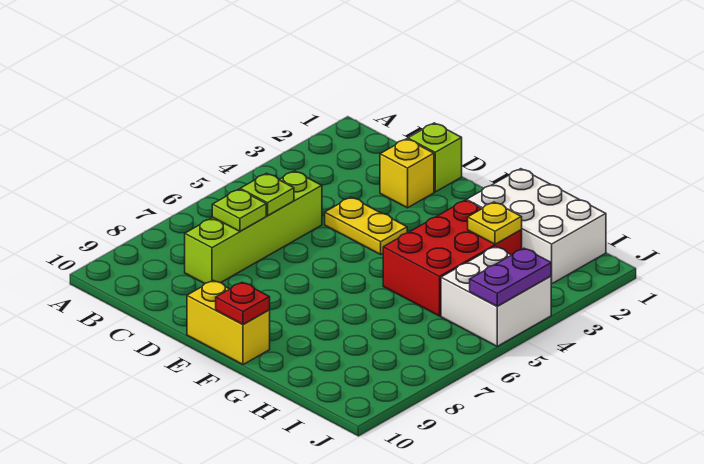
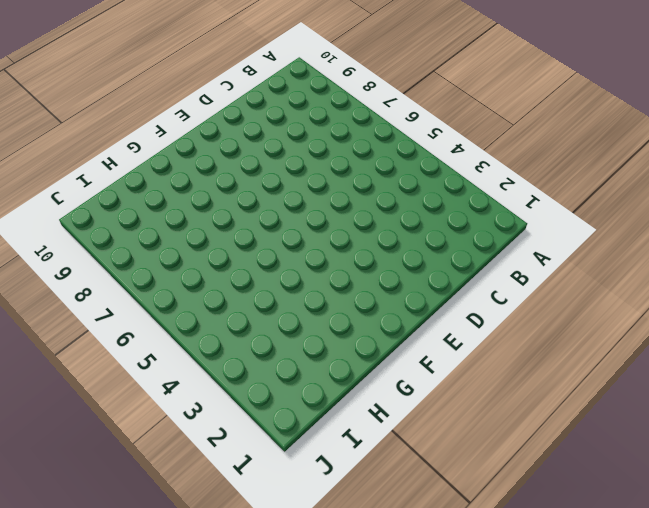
none -> lime 1x4 brick [185,171,322,284]
none -> lime 1x1 brick [408,123,462,192]
none -> yellow 1x1 brick [380,139,434,208]

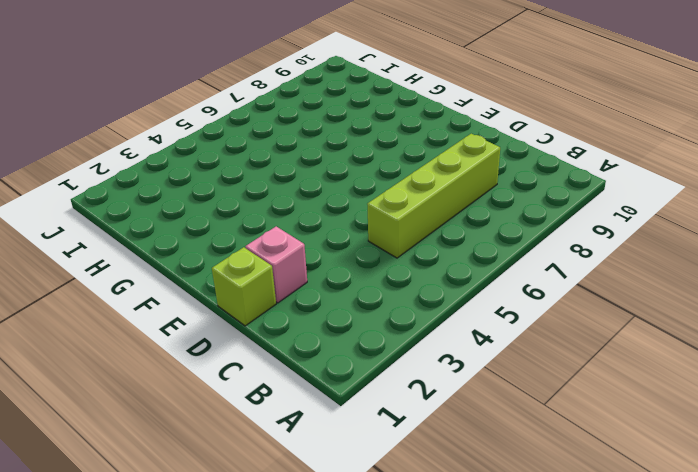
pink 1x1 brick [245,226,307,303] -> yellow 1x1 brick [380,139,434,208]
none -> yellow 1x2 plate [325,197,407,254]
none -> yellow 1x2 brick [187,280,270,365]
none -> white 2x3 brick [467,169,606,284]

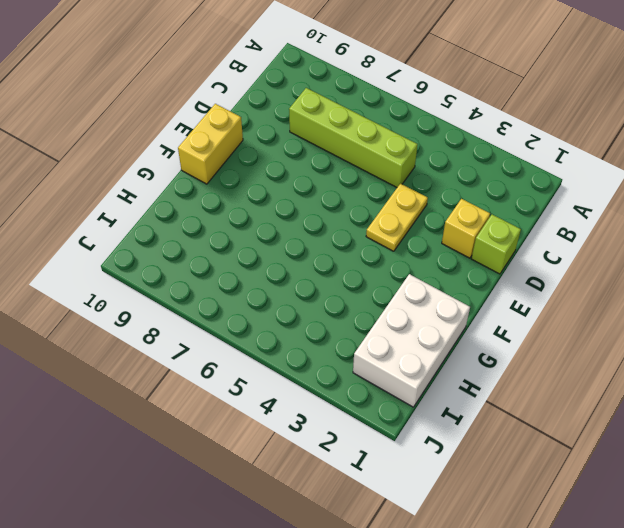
none -> red 2x3 brick [383,200,522,316]
none -> white 2x2 brick [441,247,551,346]
none -> lime 1x1 plate [240,173,294,216]

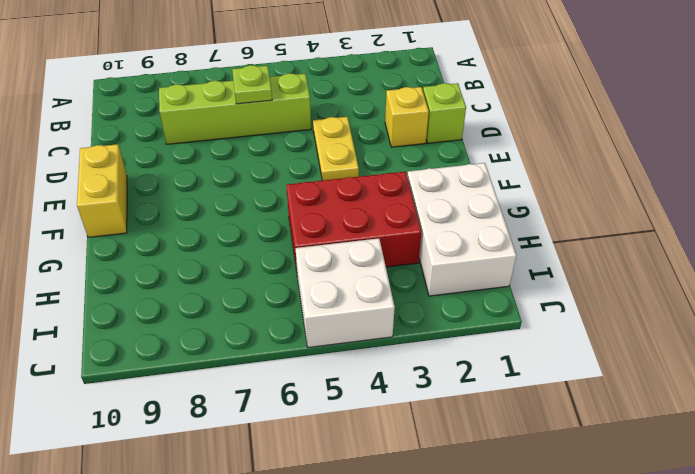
none -> lime 1x1 plate [212,189,266,231]
none -> red 1x1 plate [216,282,270,325]
none -> yellow 1x1 plate [468,202,522,244]

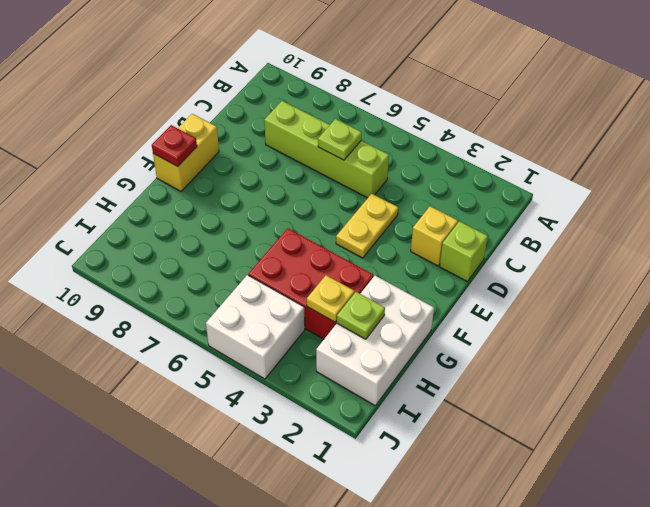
lime 1x1 plate [337,292,385,339] -> lime 1x1 plate moved to [212,189,266,231]
none -> purple 1x2 plate [470,248,551,306]

